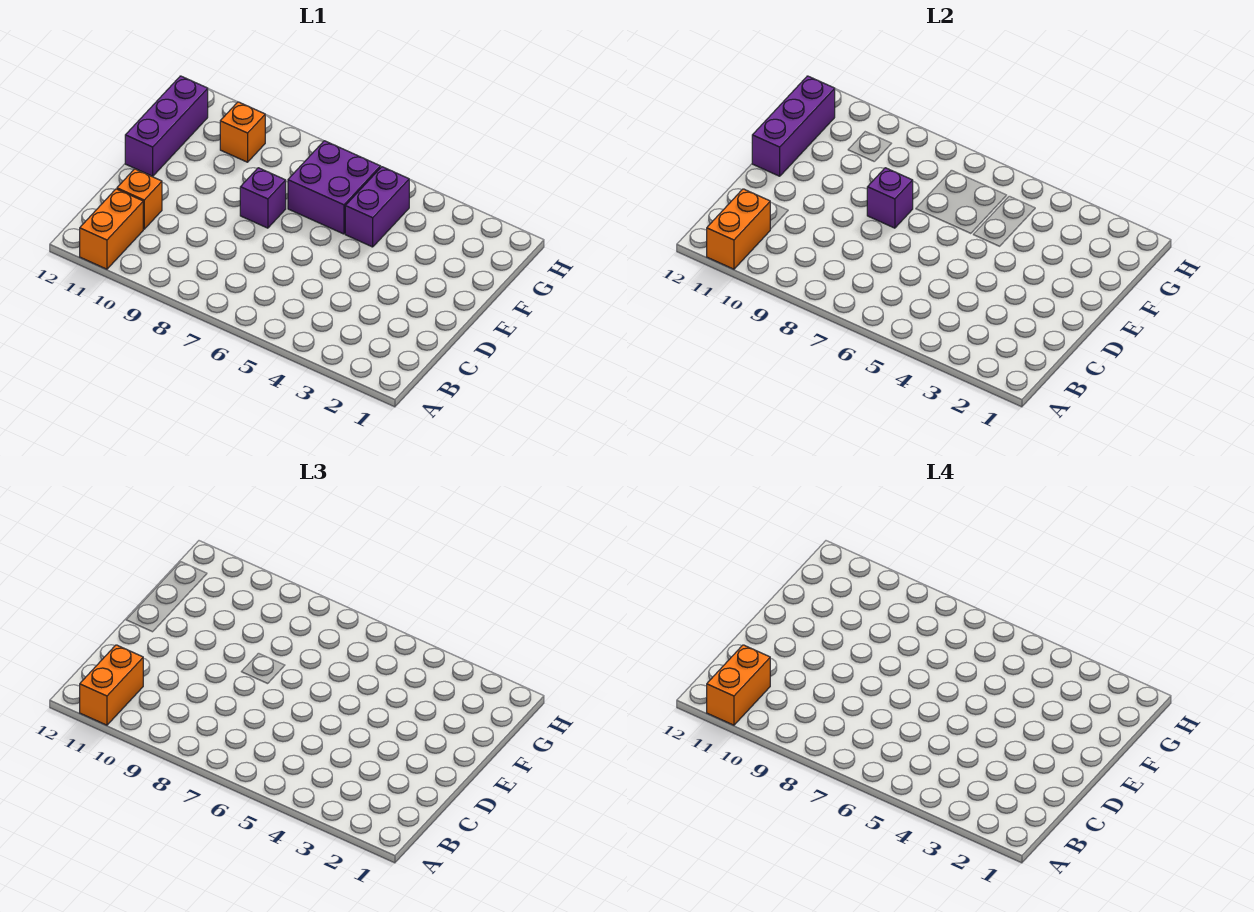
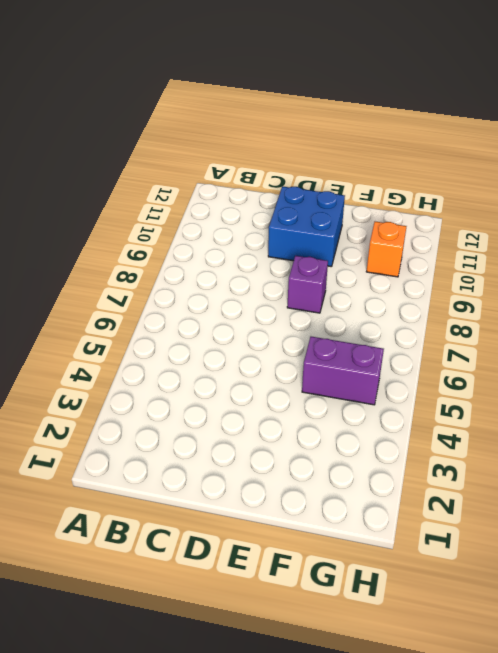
blue 2x2 brick [268,186,345,267] -> none
none -> orange 1x2 brick [80,189,143,269]
none -> orange 1x1 brick [117,169,162,229]
none -> purple 1x3 brick [125,76,208,176]

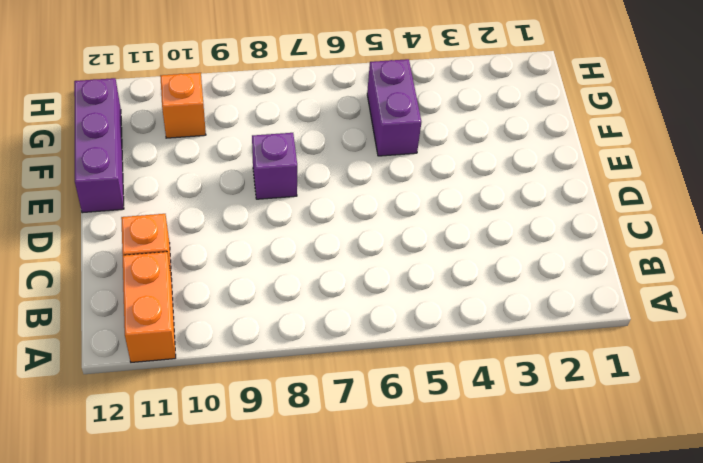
none -> purple 2x2 brick [288,141,380,234]
none -> orange 1x2 brick [707,189,770,269]
none -> purple 1x1 brick [867,168,913,228]

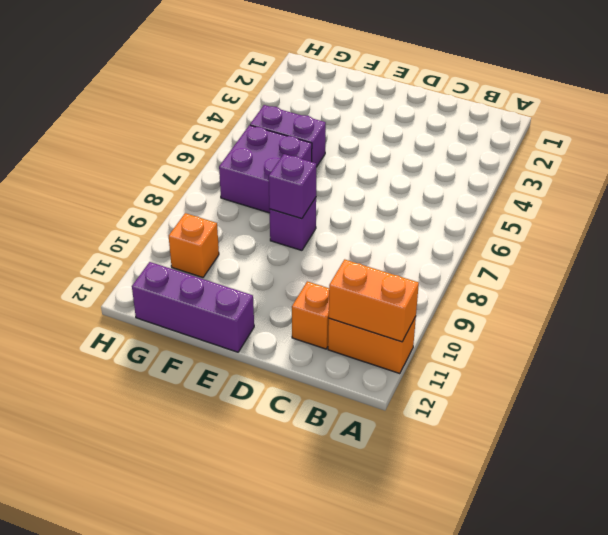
none -> purple 1x3 brick [752,76,835,176]
none -> orange 1x2 brick [80,645,143,725]
none -> orange 1x2 brick [707,645,770,725]

